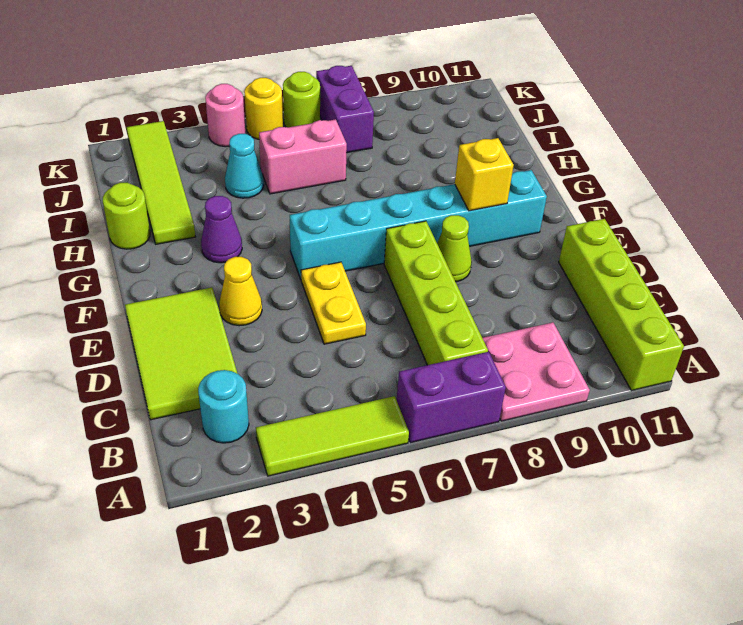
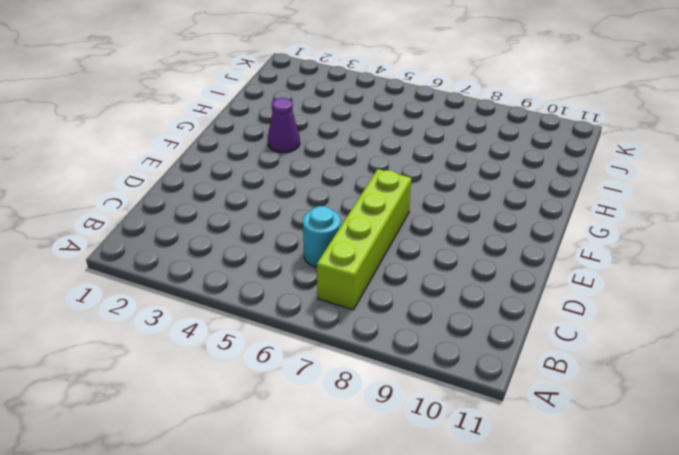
cyan 1x1 round brick [303,206,341,267] -> cyan 1x1 round brick moved to [198,370,249,443]
none -> lime 1x3 tile [256,396,409,476]
none -> purple 1x2 brick [397,352,506,443]
none -> pink 2x2 plate [483,322,590,421]

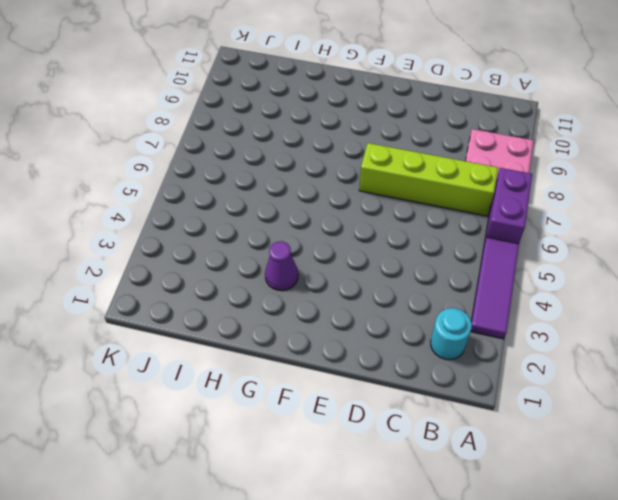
purple 1x3 tile [471,238,519,339] -> lime 1x3 tile [256,396,409,476]
none -> lime 1x4 brick [559,219,684,391]
none -> lime 2x3 tile [125,287,237,420]
none -> yellow 1x2 plate [301,262,366,344]

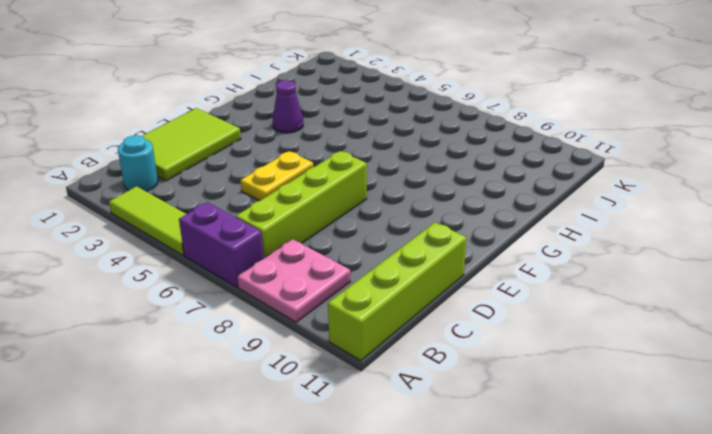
none -> yellow 1x1 cone [219,257,262,326]
none -> lime 1x1 cone [437,215,472,282]
none -> cyan 1x6 brick [290,170,547,279]

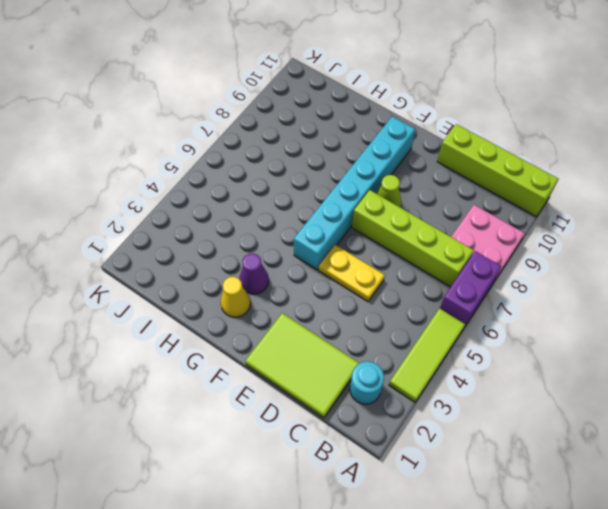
yellow 1x1 cone [221,277,250,317] -> yellow 1x1 cone moved to [219,257,262,326]
none -> lime 1x1 round brick [103,183,150,249]
none -> lime 1x4 tile [127,121,195,244]
none -> cyan 1x1 cone [225,134,264,198]

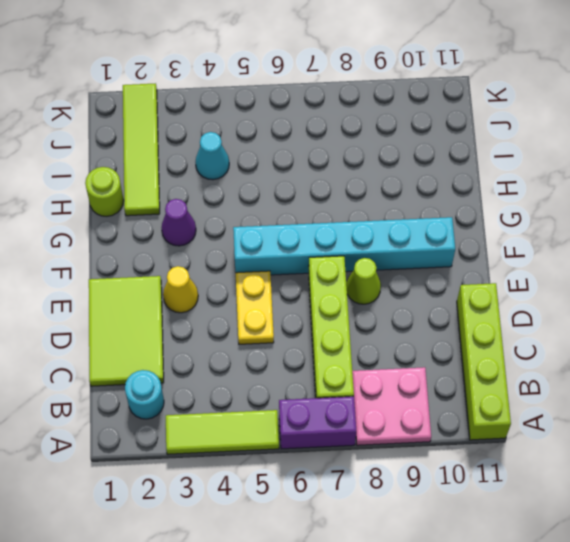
none -> pink 1x2 brick [259,119,347,194]
none -> purple 1x2 brick [316,66,374,153]
none -> pink 1x1 round brick [205,84,245,147]

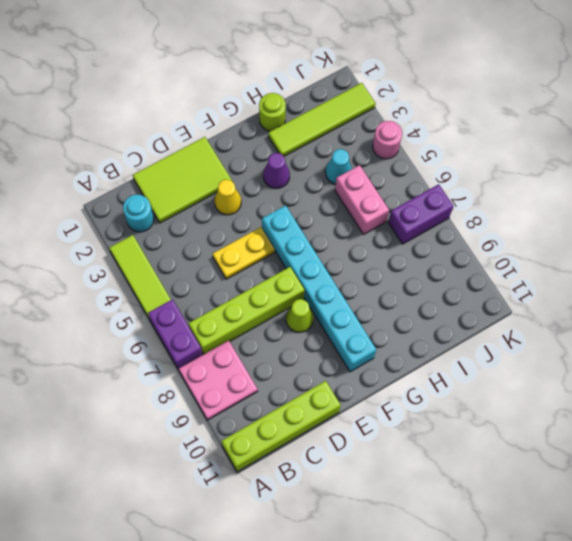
none -> yellow 1x1 round brick [244,78,283,139]
none -> lime 1x1 round brick [283,72,320,128]
none -> yellow 1x1 brick [455,138,514,211]

